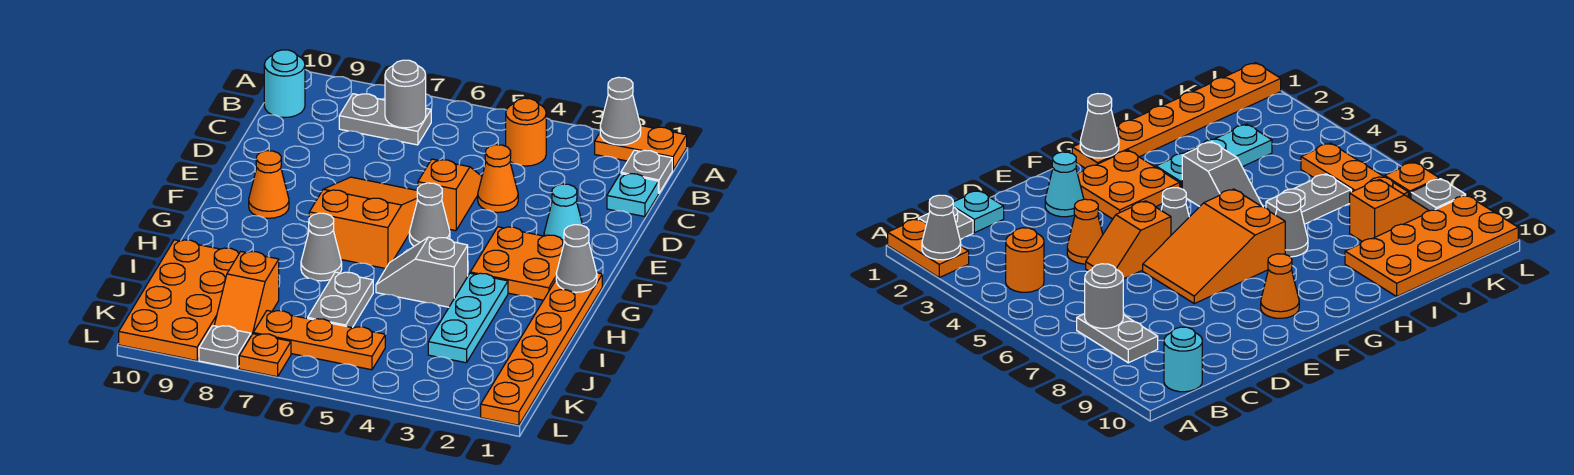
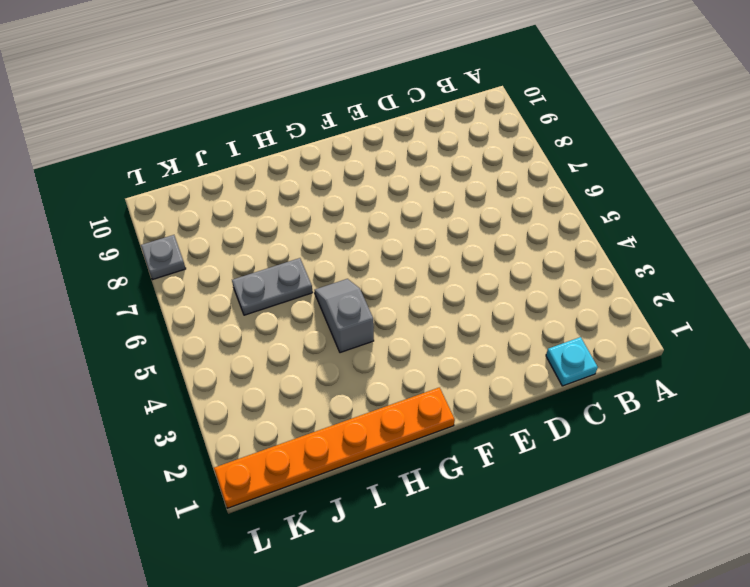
none -> orange 1x2 plate [595,126,687,170]
none -> grey 1x1 plate [621,150,672,193]
none -> orange 1x1 round brick [506,98,546,166]

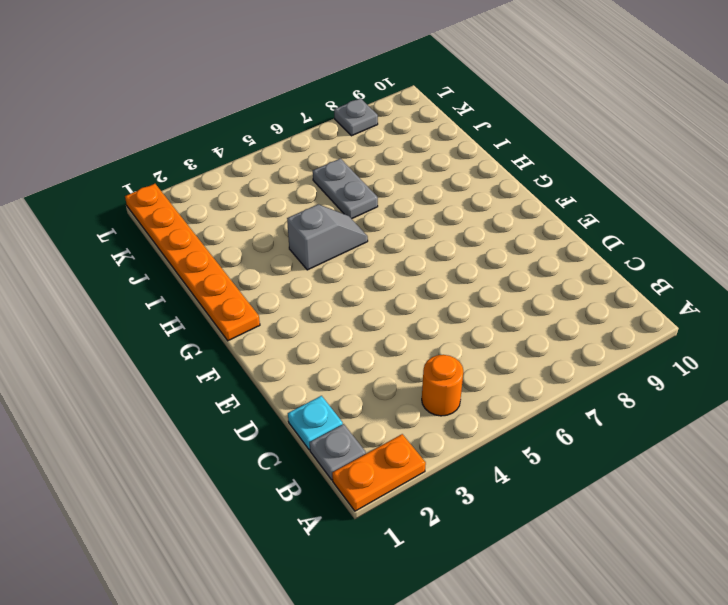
none -> grey 1x2 plate [339,94,431,145]
none -> cyan 1x1 round brick [264,50,305,118]
none -> orange 1x1 cone [478,145,518,212]

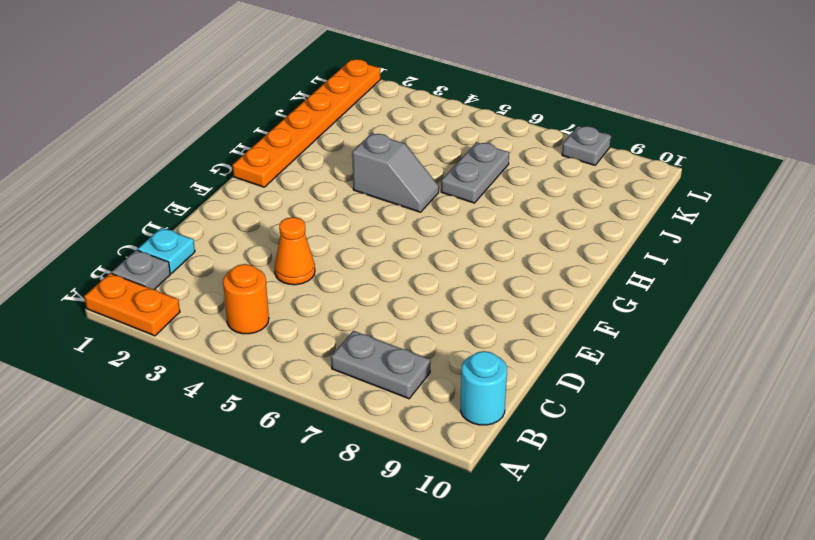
none -> orange 1x2 slope [418,159,482,231]
none -> cyan 1x1 cone [544,184,582,240]
none -> orange 2x3 slope [309,177,417,269]

